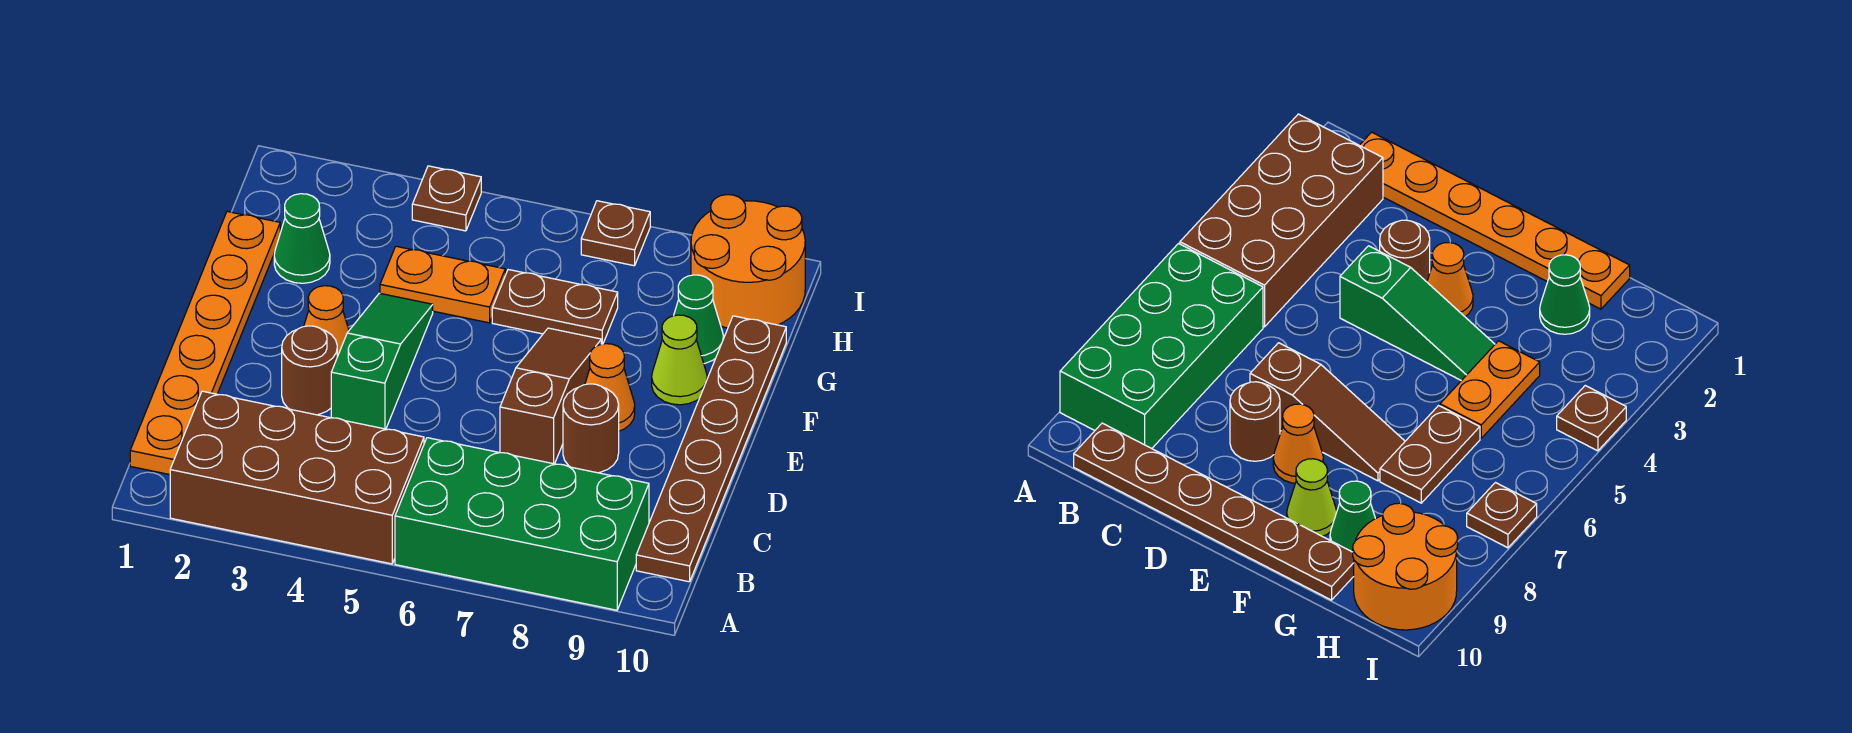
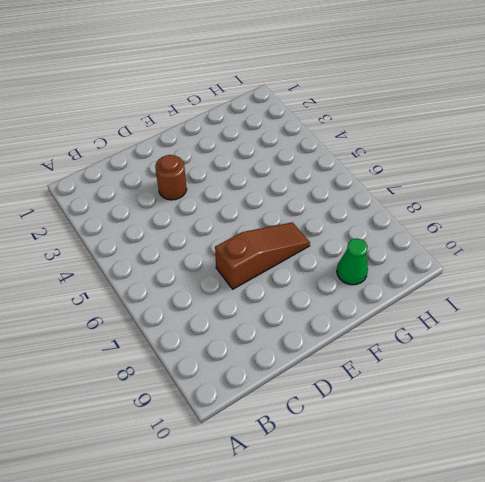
none -> brown 2x4 brick [170,391,424,564]
none -> green 2x4 brick [395,438,649,610]
none -> orange 1x6 plate [130,212,280,475]

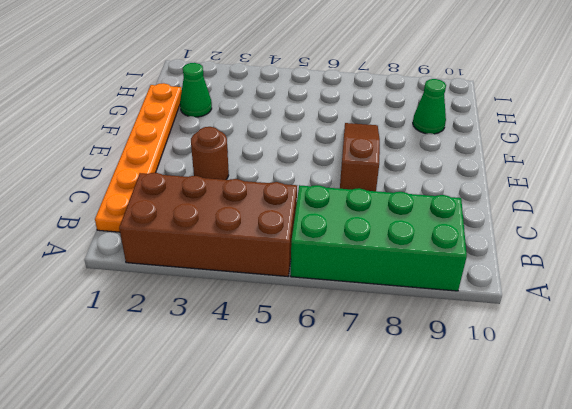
none -> brown 1x6 plate [636,316,786,582]
none -> green 1x3 slope [331,293,433,429]
none -> brown 1x1 round brick [563,384,619,473]

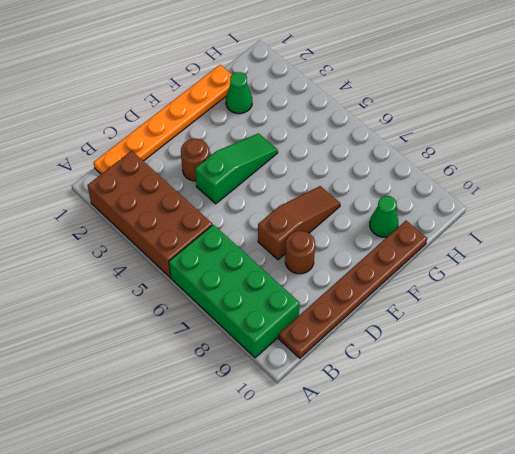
none -> orange 1x1 cone [304,286,349,357]
none -> orange 1x1 cone [585,344,635,431]
none -> lime 1x1 cone [652,315,707,405]

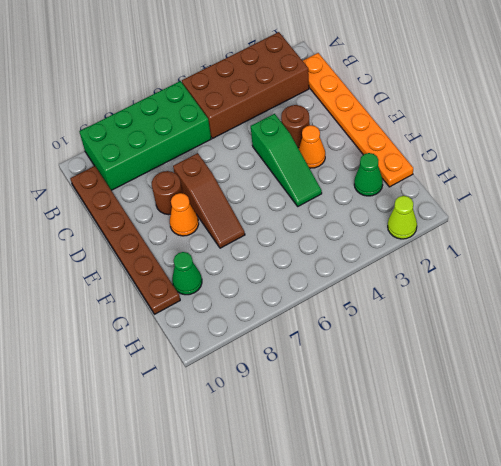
lime 1x1 cone [388,196,417,239] -> lime 1x1 cone moved to [652,315,707,405]
none -> orange 1x2 plate [380,246,505,323]
none -> brown 1x2 plate [492,270,618,344]
none -> orange 2x2 round brick [691,195,805,328]

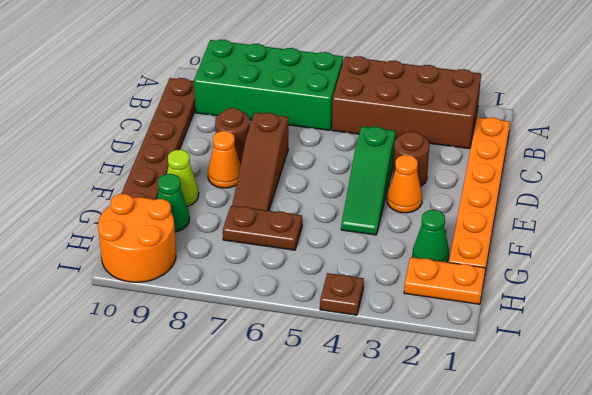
orange 1x2 plate [404,257,485,304] -> orange 1x2 plate moved to [380,246,505,323]
none -> brown 1x1 plate [581,201,650,266]

